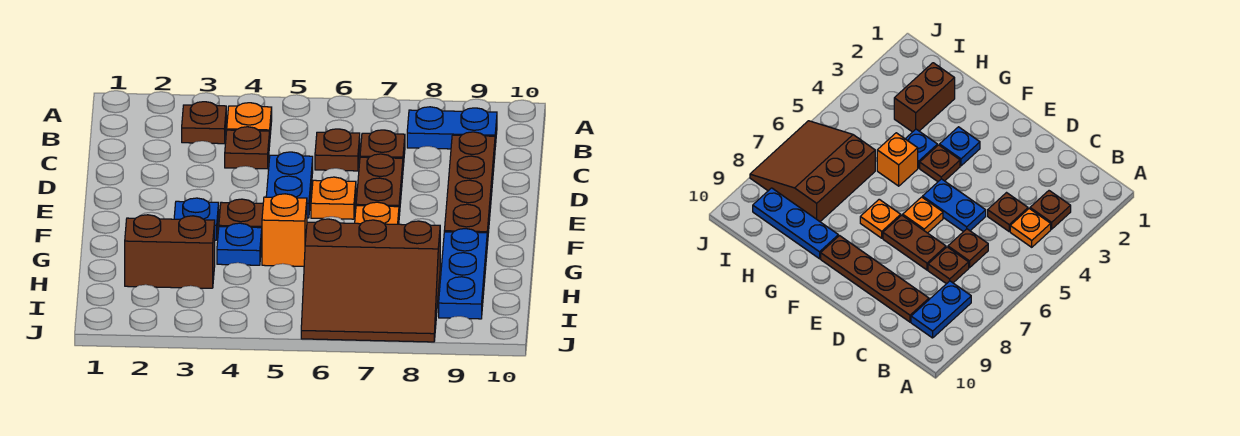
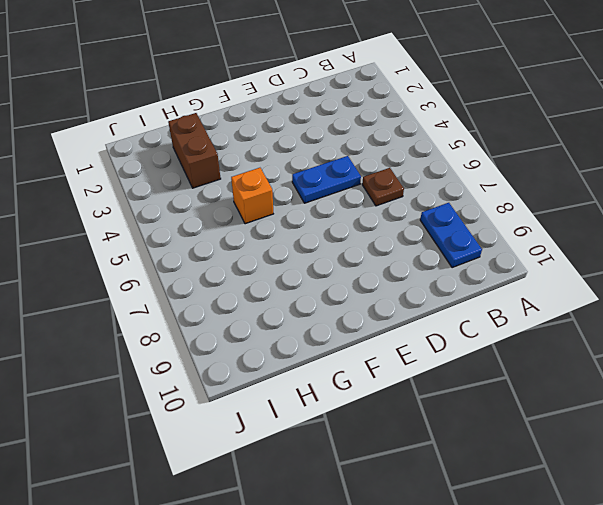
none -> brown 1x1 plate [182,102,226,144]
none -> orange 1x1 plate [227,103,272,134]
none -> brown 1x1 plate [225,127,270,169]

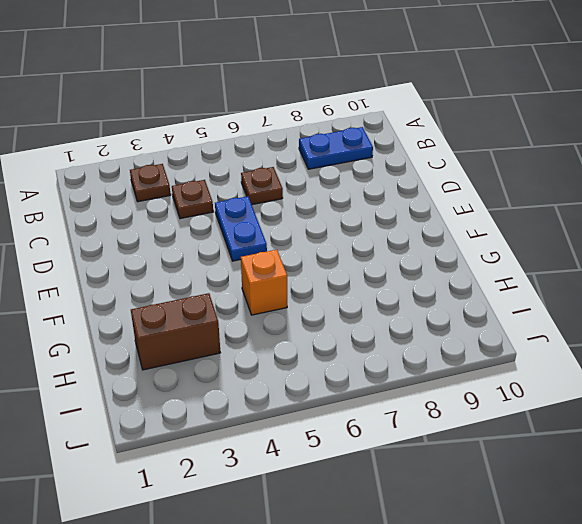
none -> orange 1x1 plate [227,103,272,134]
none -> brown 1x1 plate [360,130,405,166]
none -> brown 1x4 plate [444,132,495,245]

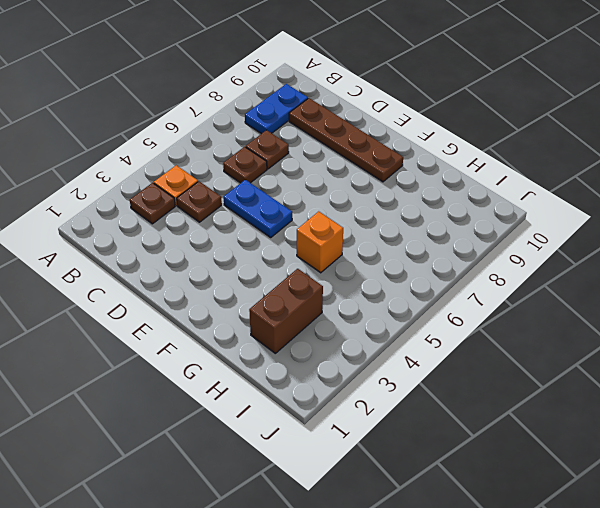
none -> brown 1x2 plate [356,154,403,216]
none -> orange 1x1 plate [311,177,356,219]
none -> blue 1x1 plate [174,198,219,240]

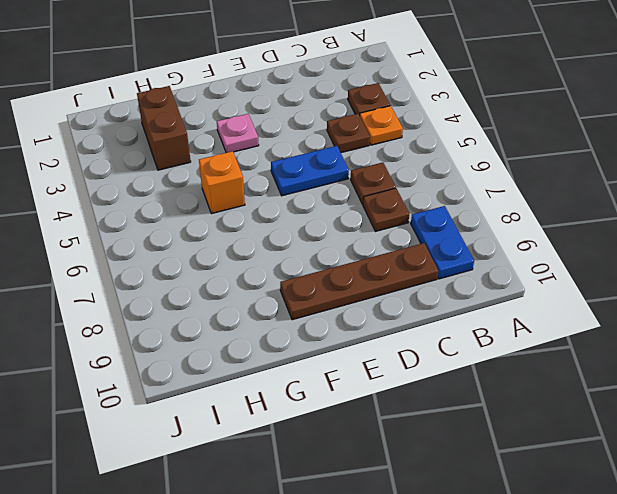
pink 1x1 plate [217,114,259,153] -> blue 1x1 plate [174,198,219,240]
none -> brown 1x2 plate [356,154,403,216]
none -> orange 1x1 plate [311,177,356,219]
none -> brown 1x1 plate [219,199,263,228]

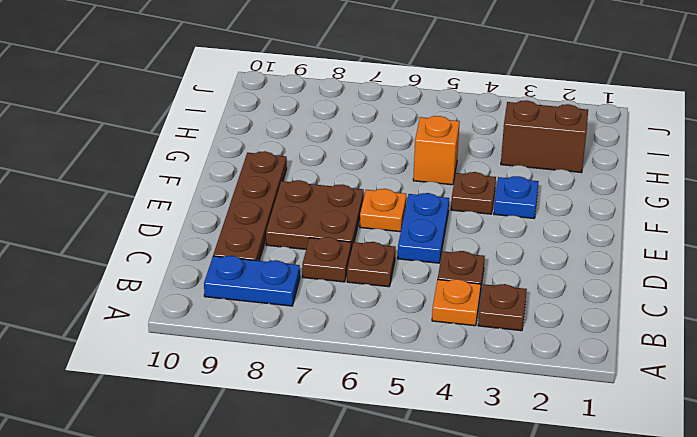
brown 2x2 plate [266,180,364,250] -> brown 1x2 plate [356,154,403,216]
none -> orange 1x1 plate [355,202,399,224]
none -> blue 1x1 plate [217,223,262,265]
none -> blue 1x3 plate [439,229,487,319]

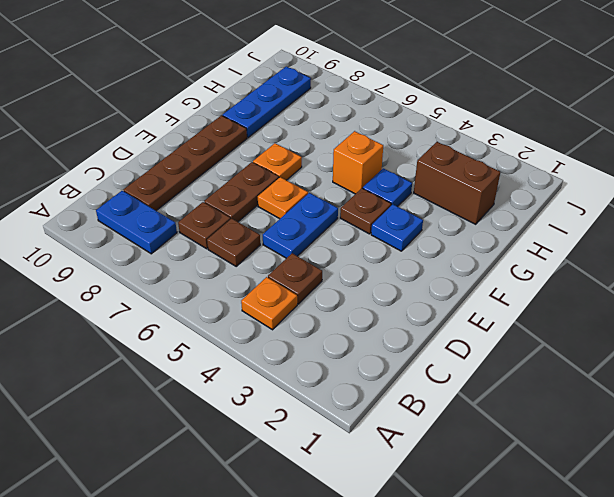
none -> brown 1x1 plate [182,102,226,144]
none -> brown 3x3 slope [301,219,440,342]

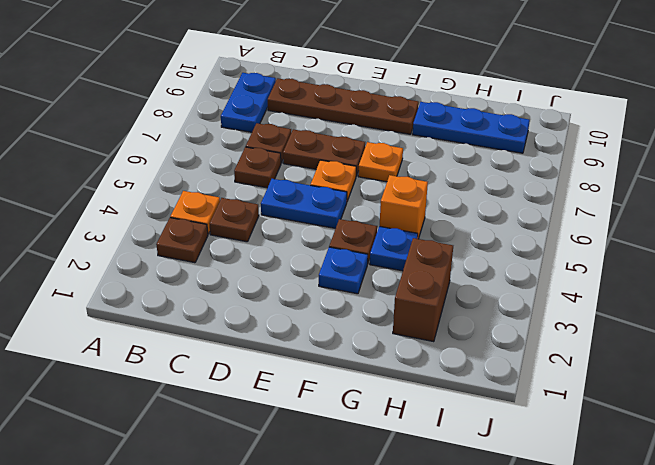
none -> brown 3x3 slope [301,219,440,342]

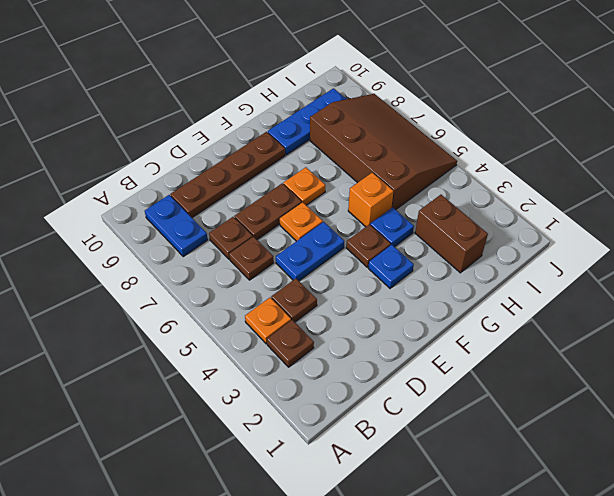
brown 3x4 slope [310,94,457,210] -> brown 3x3 slope [301,219,440,342]

